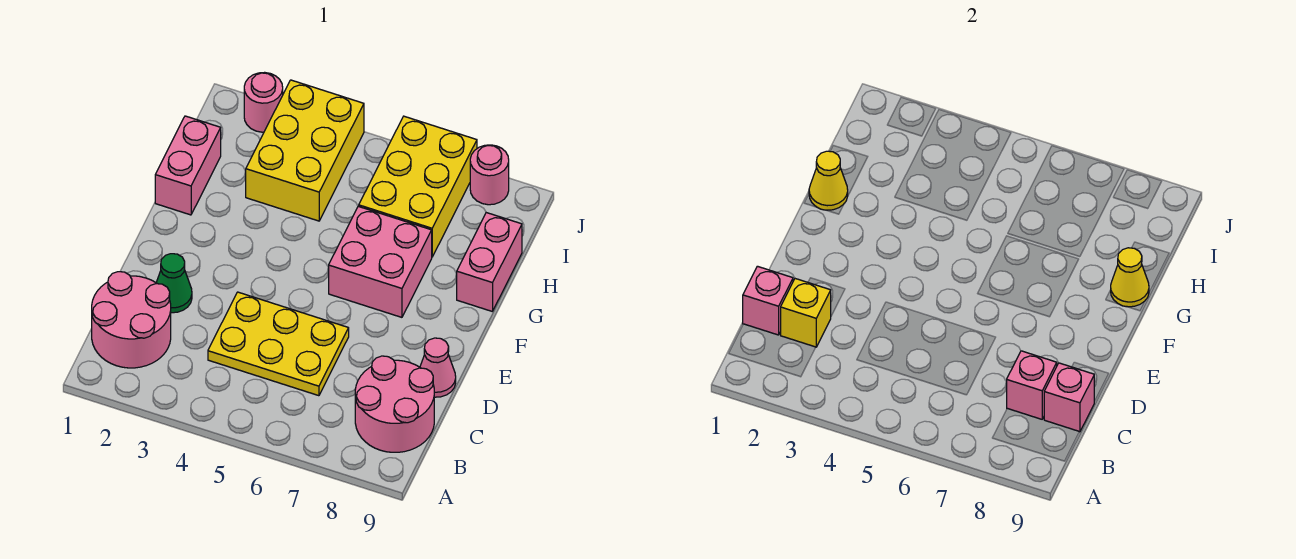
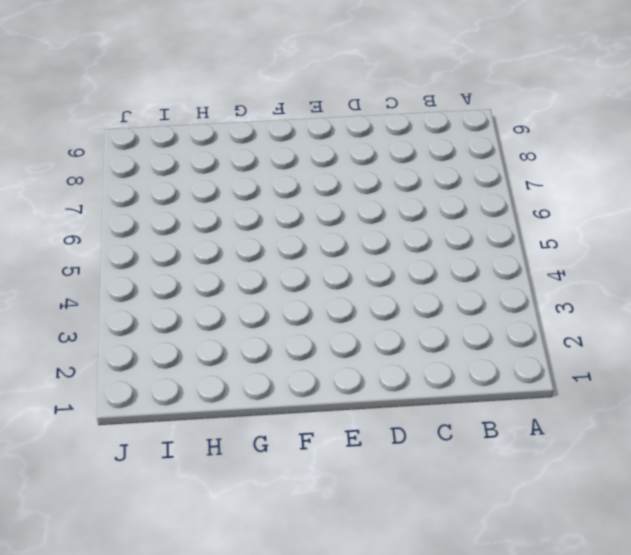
none -> pink 2x2 round brick [92,272,171,368]
none -> pink 2x2 round brick [355,356,434,452]
none -> yellow 2x3 plate [208,292,349,396]

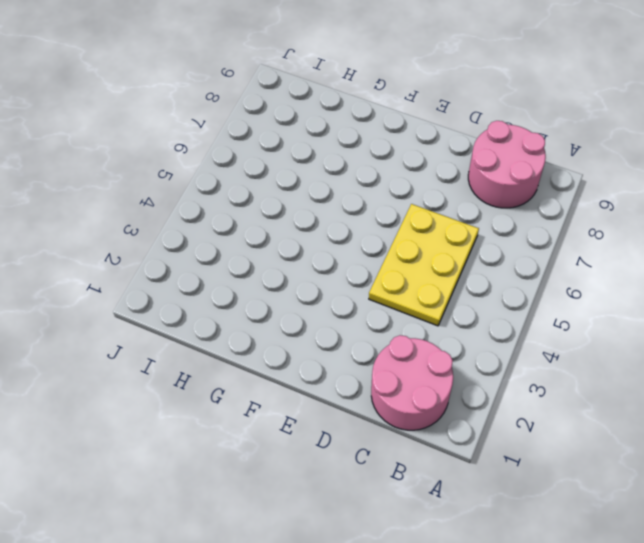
none -> green 1x1 cone [156,254,192,313]
none -> pink 1x1 cone [420,338,456,397]
none -> pink 2x2 brick [329,206,432,317]

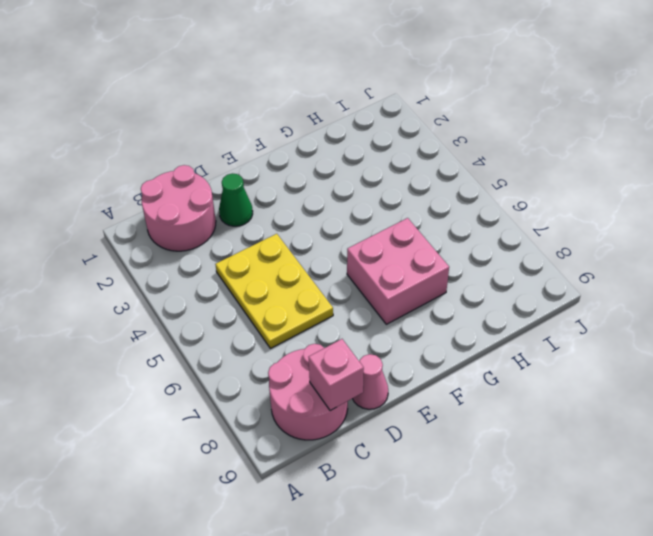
none -> pink 1x2 brick [155,116,221,215]
none -> pink 1x2 brick [457,213,522,311]
none -> yellow 2x3 brick [246,80,364,221]

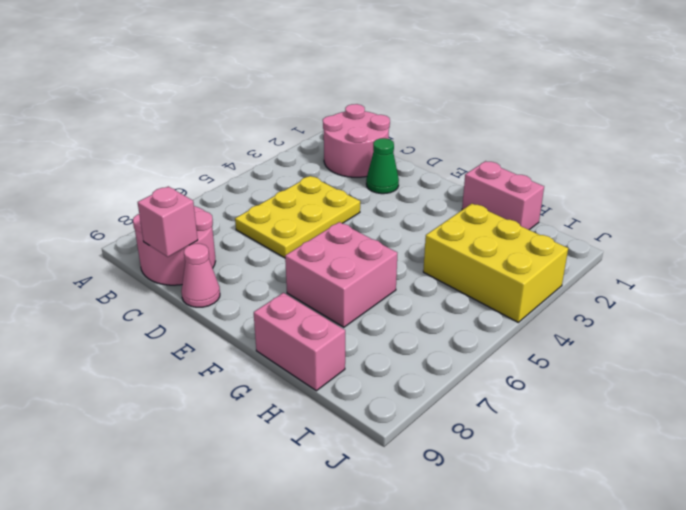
none -> yellow 2x3 brick [359,116,477,257]
none -> pink 1x1 round brick [244,72,283,132]
none -> pink 1x1 round brick [470,145,509,205]

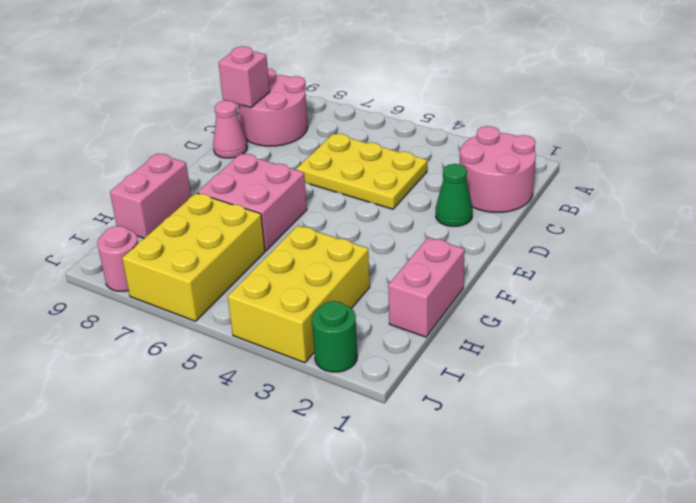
green 1x1 round brick [312,301,357,372] -> pink 1x1 round brick [244,72,283,132]
none -> pink 1x1 brick [743,266,793,335]
none -> yellow 1x1 brick [781,279,831,347]
none -> pink 1x1 brick [1007,351,1057,419]

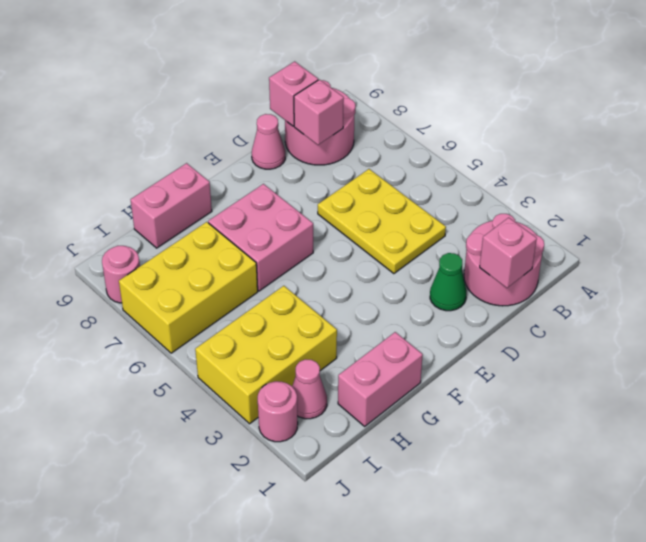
pink 1x1 cone [292,359,327,419] -> none
none -> yellow 1x1 brick [781,279,831,347]
none -> yellow 1x1 cone [809,151,848,210]
none -> yellow 1x1 cone [1111,248,1149,307]

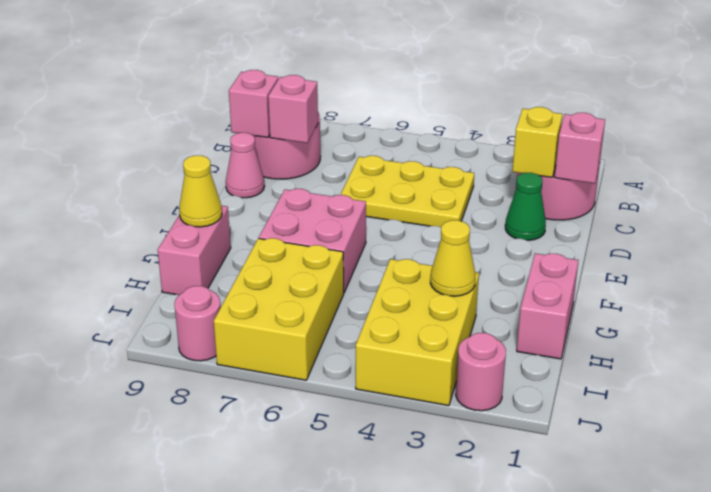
yellow 1x1 cone [430,220,476,296] -> yellow 1x1 cone moved to [809,151,848,210]

